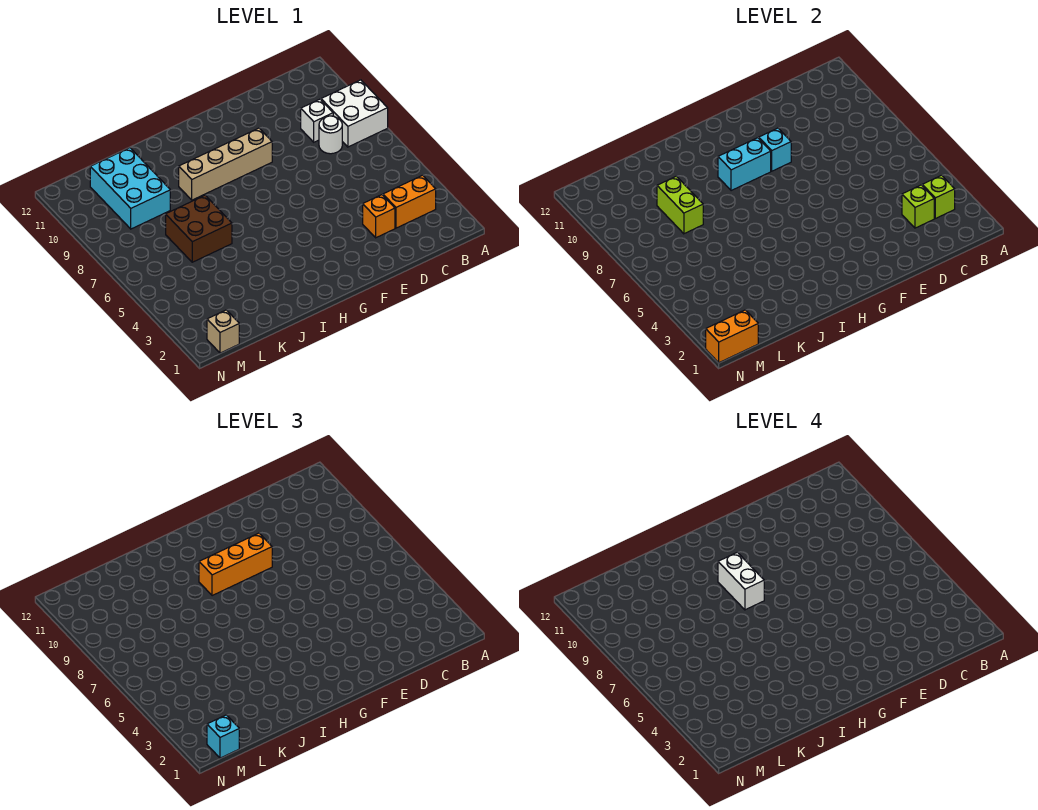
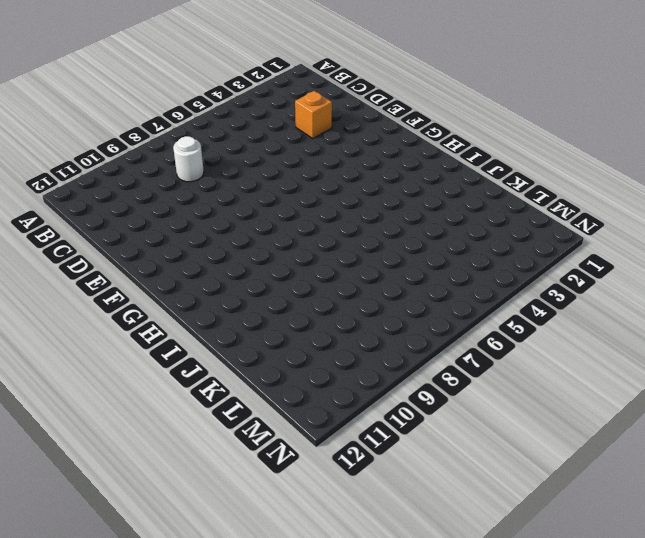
none -> white 2x2 brick [321,80,388,147]
none -> orange 1x2 brick [383,175,436,228]
none -> white 1x1 brick [301,99,333,142]

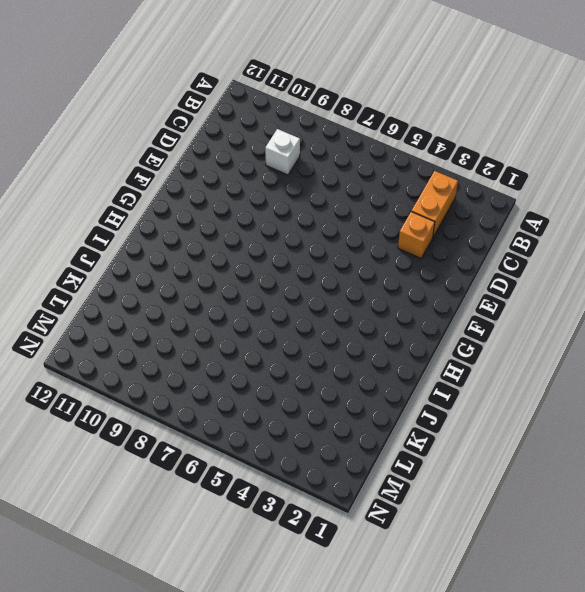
none -> white 2x2 brick [321,80,388,147]
none -> white 1x1 round brick [319,116,342,154]
none -> tan 1x4 brick [179,128,272,200]

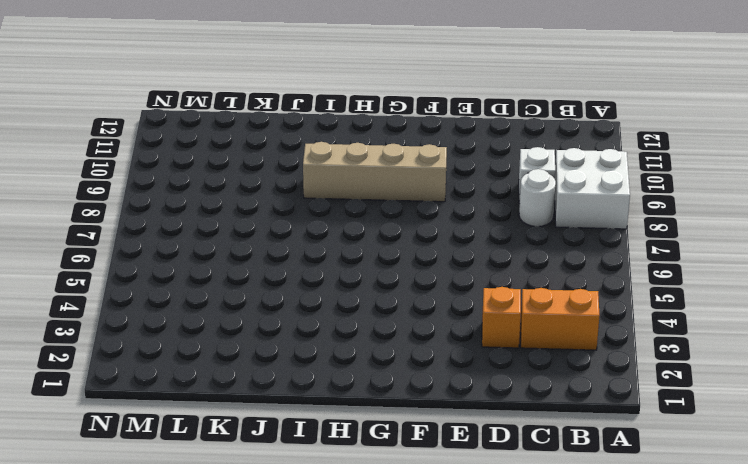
none -> brown 2x2 brick [166,195,232,262]
none -> cyan 2x3 brick [90,148,170,229]
none -> tan 1x1 brick [207,310,239,353]

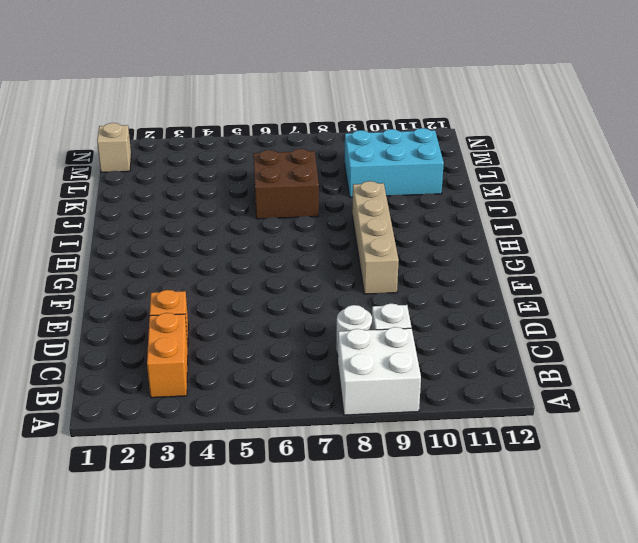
none -> lime 1x1 brick [922,175,955,218]
none -> lime 1x1 brick [902,185,934,228]
none -> cyan 1x1 brick [759,128,791,171]

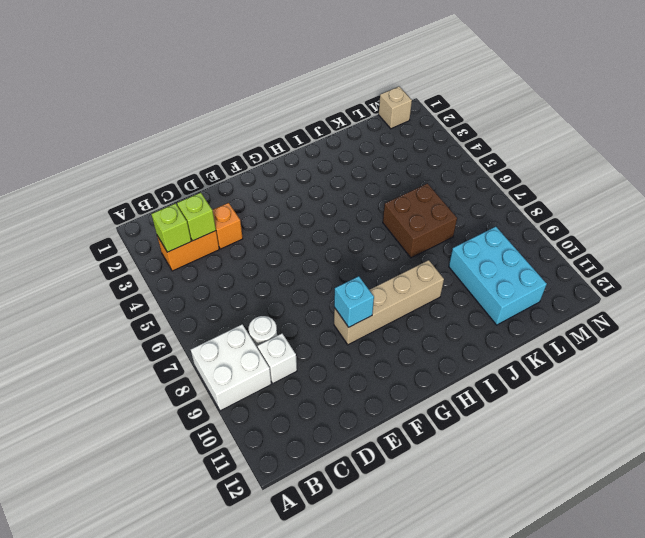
none -> cyan 1x2 brick [718,138,771,191]
none -> lime 1x2 brick [657,176,703,234]
none -> orange 1x2 brick [706,310,758,363]

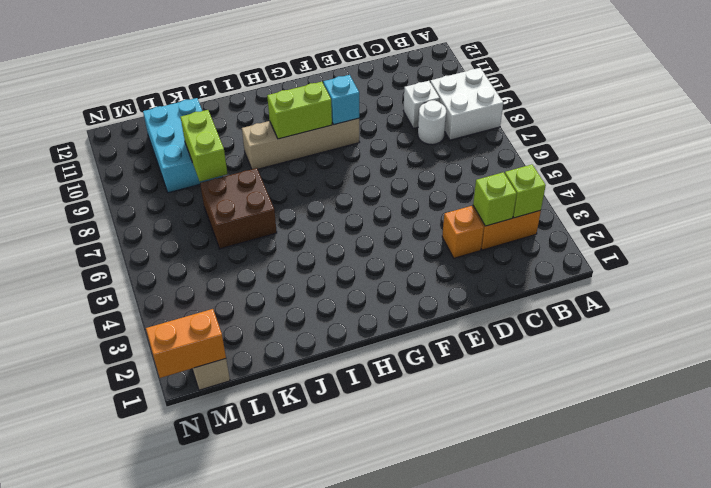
lime 1x2 brick [267,82,332,139] -> cyan 1x2 brick [718,138,771,191]
none -> orange 1x3 brick [199,533,272,596]
none -> cyan 1x1 brick [207,715,239,758]
none -> white 1x2 brick [718,552,764,610]

